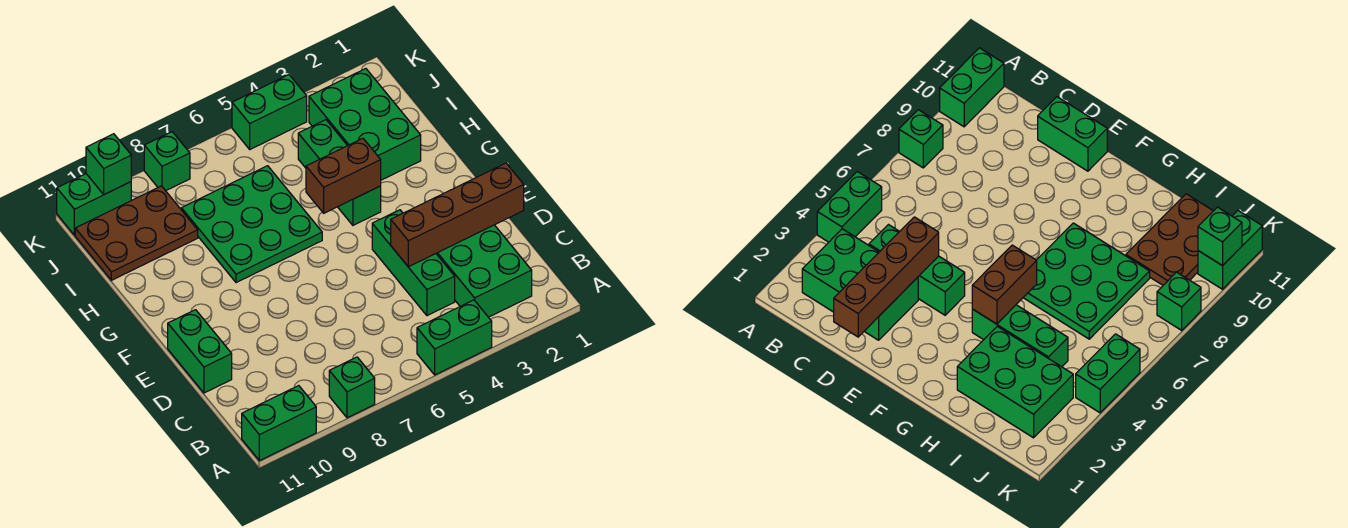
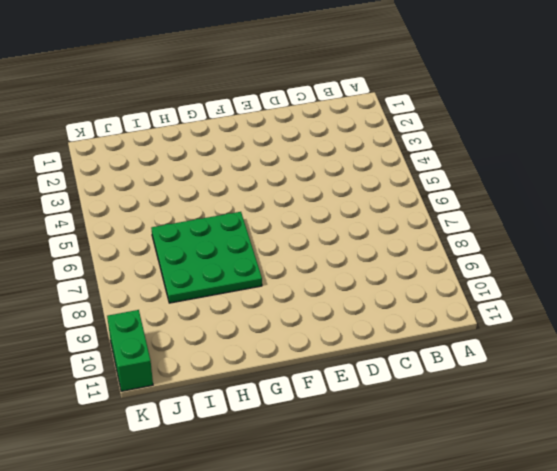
none -> green 1x2 brick [417,300,492,375]
none -> green 1x1 brick [329,357,375,418]
none -> green 1x2 brick [242,386,316,461]

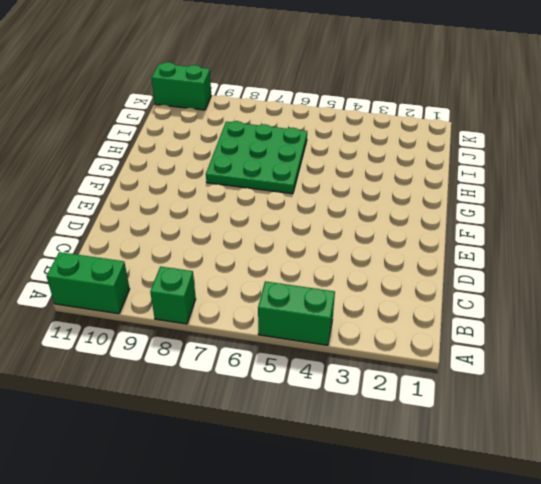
none -> green 2x3 brick [436,225,532,317]
none -> green 1x3 brick [372,210,455,316]
none -> green 1x2 brick [168,310,232,393]

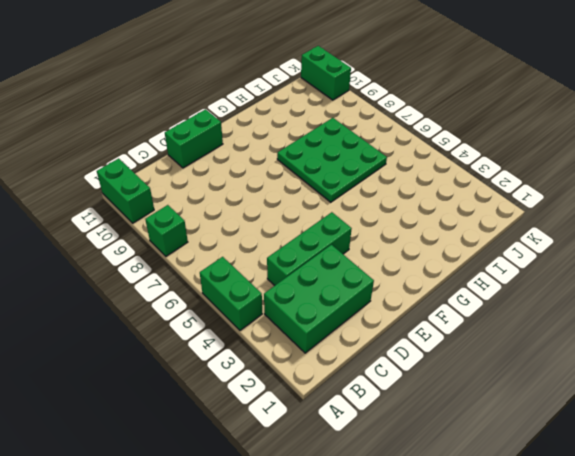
none -> green 1x3 brick [298,120,381,225]
none -> green 2x3 brick [309,69,421,180]
none -> brown 2x3 plate [75,186,198,280]

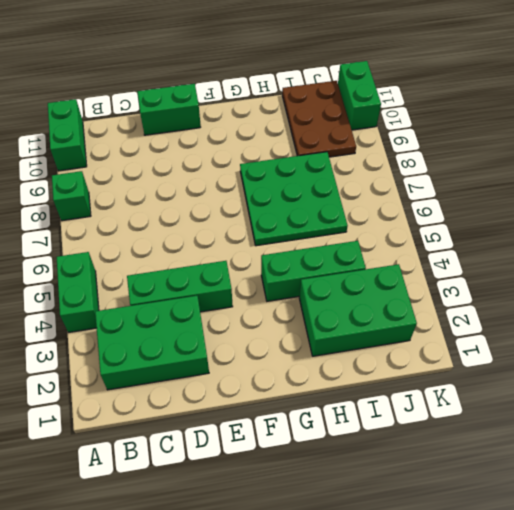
none -> green 1x2 brick [232,75,307,149]
none -> green 1x1 brick [144,132,190,191]
none -> brown 1x4 brick [391,163,524,267]

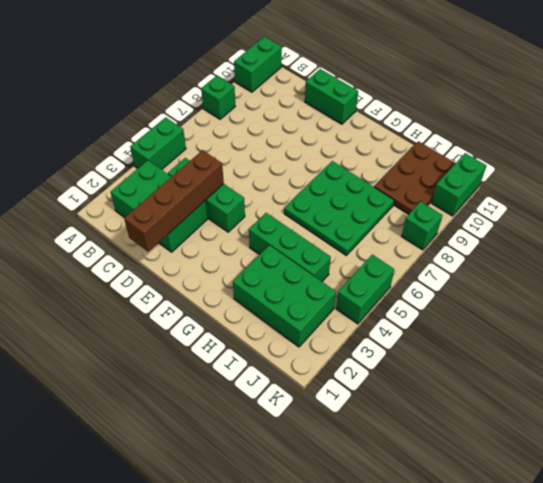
none -> brown 1x2 brick [306,138,381,213]
none -> green 1x1 brick [86,134,131,194]

